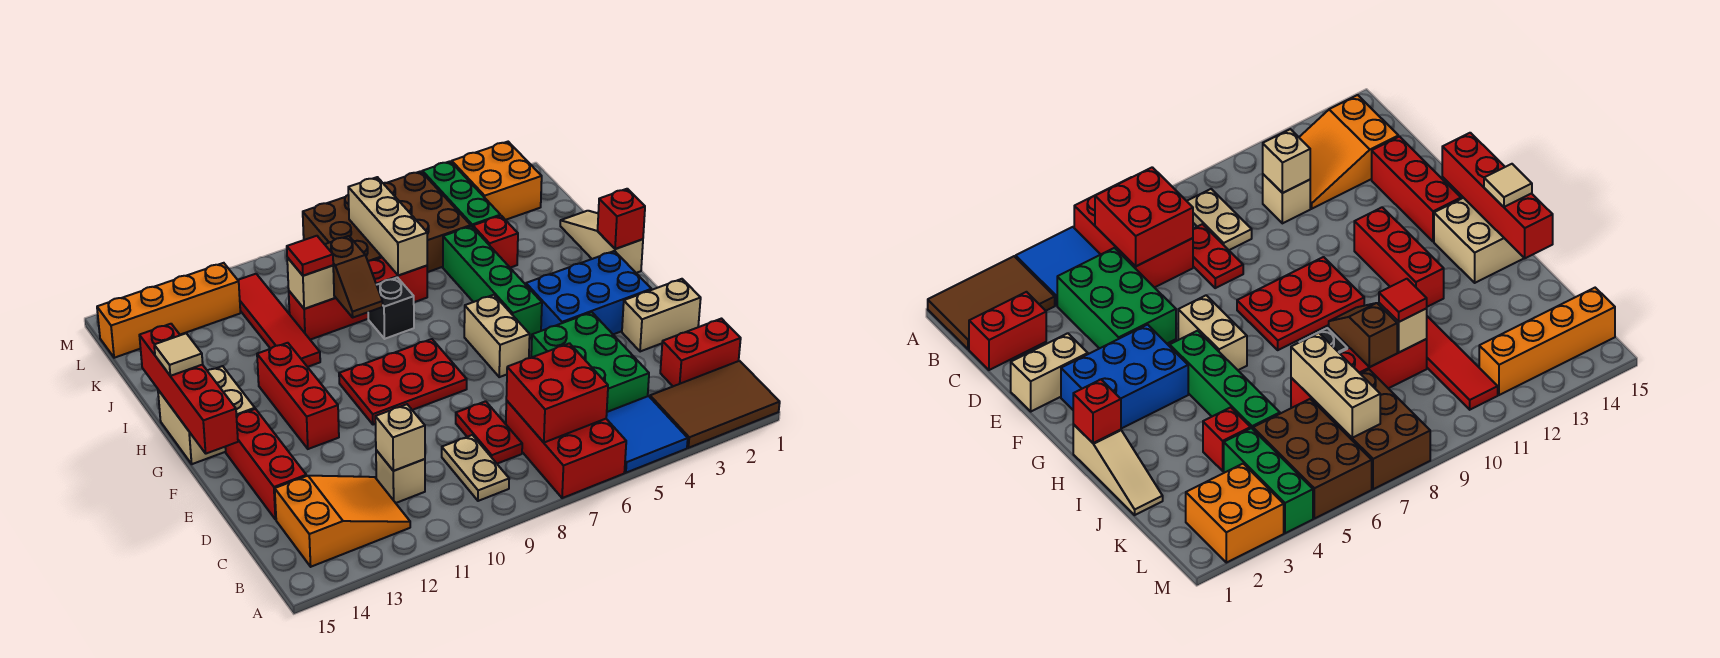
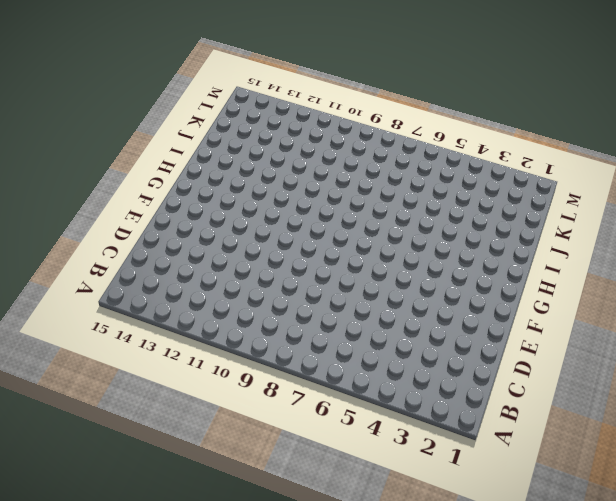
none -> brown 2x3 tile [650,361,780,448]
none -> blue 2x2 tile [606,396,688,473]
none -> red 2x3 brick [506,400,626,498]
none -> tan 1x2 plate [442,435,509,501]

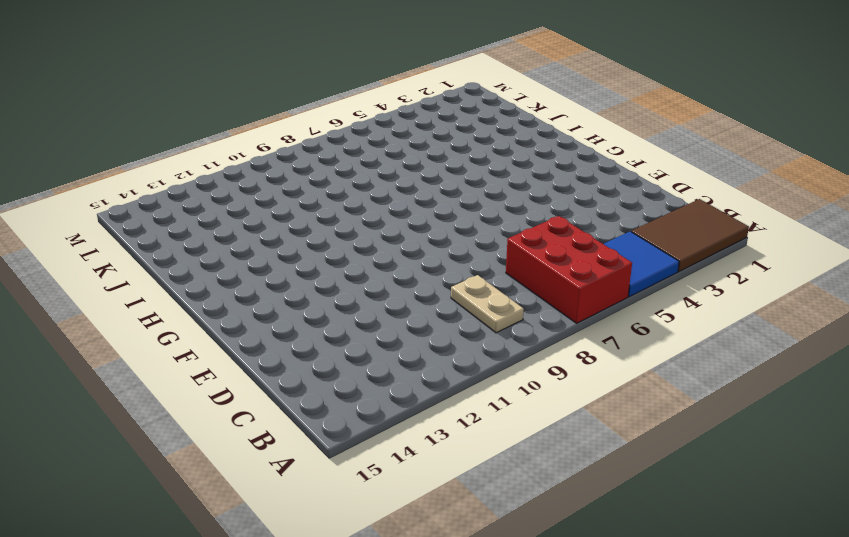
none -> orange 2x3 slope [275,476,410,567]
none -> red 1x2 brick [660,319,741,386]
none -> green 2x3 brick [531,312,649,412]
none -> red 1x2 plate [456,401,522,464]

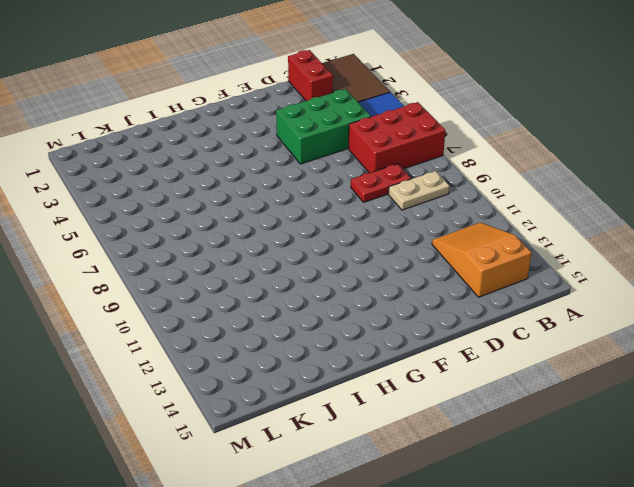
none -> tan 1x1 brick [376,450,425,503]
none -> red 1x3 brick [225,409,306,520]
none -> tan 1x2 brick [622,279,701,352]
none -> blue 2x3 brick [526,251,651,334]

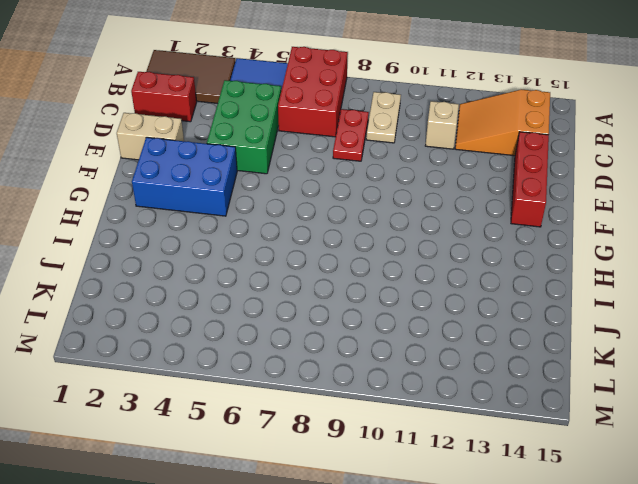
none -> tan 1x2 brick [464,295,530,377]
none -> red 2x3 plate [339,339,467,425]
none -> red 1x3 brick [257,343,339,449]
none -> green 1x4 brick [443,226,542,338]

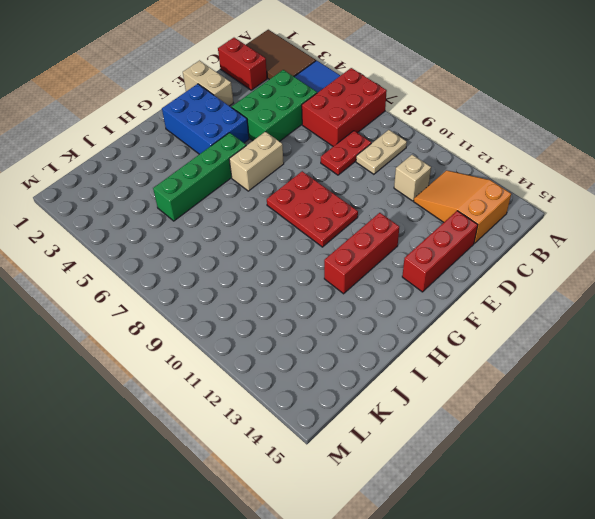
none -> tan 2x2 brick [158,366,255,464]
none -> tan 1x3 slope [560,211,643,273]
none -> black 1x1 brick [368,277,414,339]
none -> red 1x4 tile [238,274,320,367]

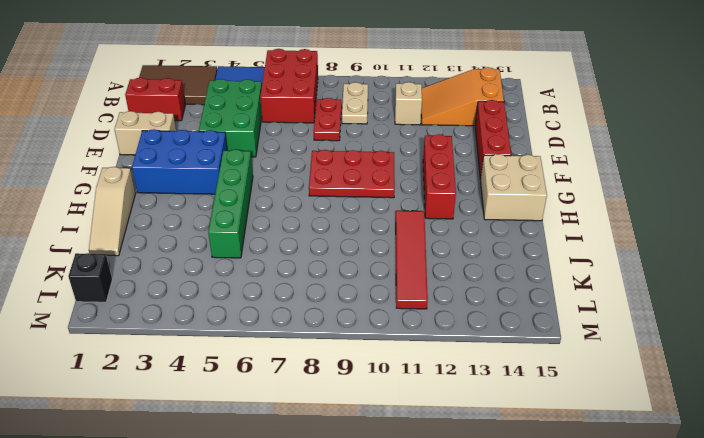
black 1x1 brick [68,253,112,302] -> black 1x1 brick moved to [368,277,414,339]
none -> tan 1x2 brick [464,295,530,377]
none -> red 1x1 brick [473,216,518,268]
none -> red 1x4 brick [289,258,427,340]
none -> green 1x3 brick [422,161,500,227]

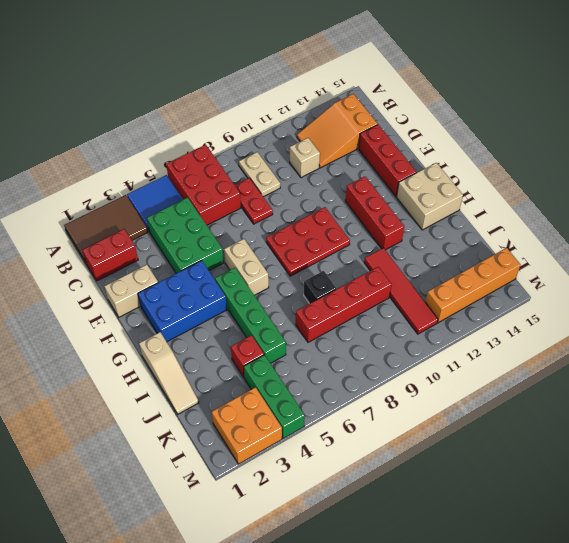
none -> brown 2x3 brick [383,171,471,272]
none -> brown 2x3 brick [303,195,382,261]
none -> red 2x2 brick [506,343,608,442]
none -> tan 1x1 brick [375,404,425,471]

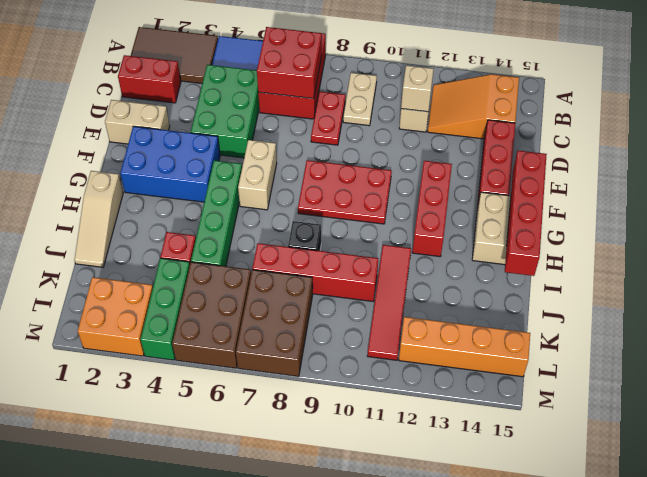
none -> red 1x1 brick [598,189,645,249]
none -> brown 1x2 slope [325,236,383,317]
none -> tan 1x3 brick [348,177,427,276]
none -> tan 1x1 brick [287,258,334,309]

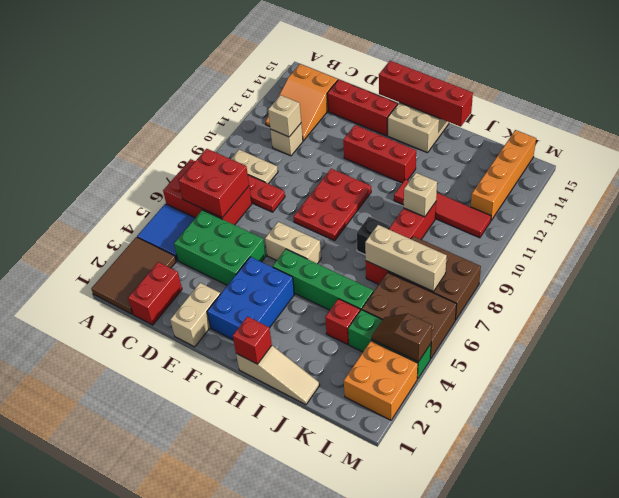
brown 1x2 slope [372,314,432,362] -> brown 1x2 slope moved to [325,236,383,317]
none -> tan 1x1 tile [154,333,203,376]
none -> red 1x1 tile [287,236,333,276]

